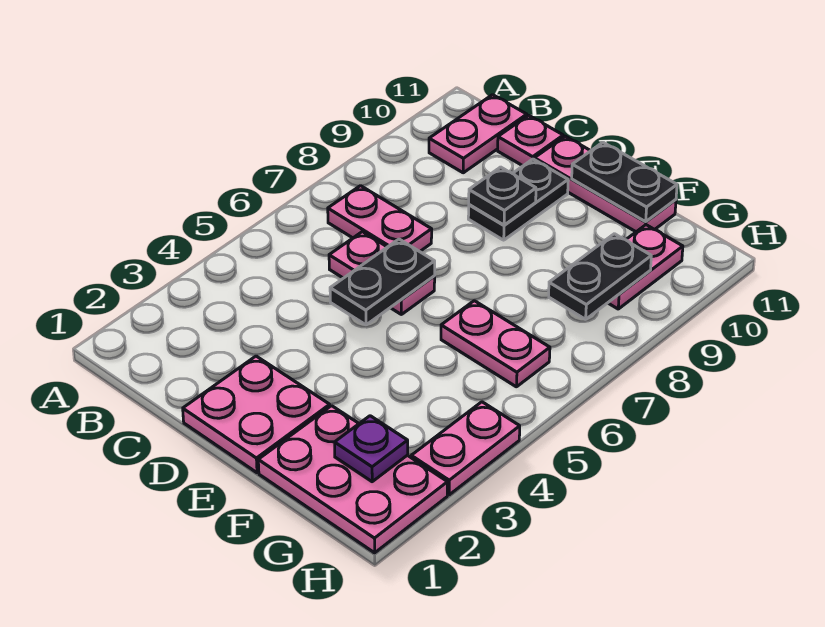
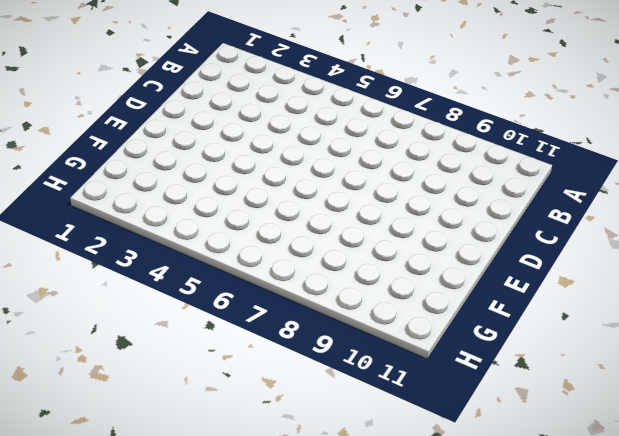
none -> pink 1x2 plate [328,186,432,252]
none -> pink 1x2 plate [429,95,527,173]
none -> pink 1x2 plate [329,232,435,314]

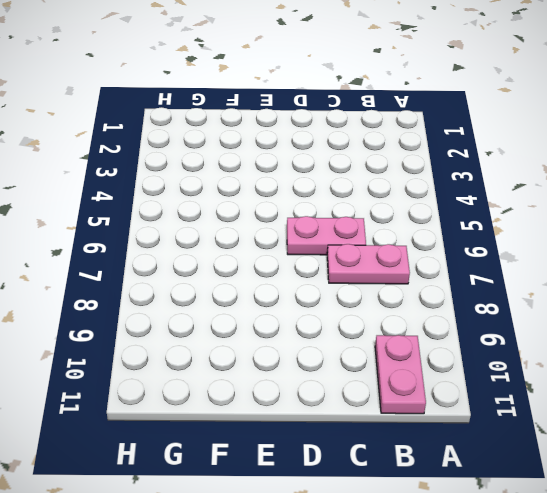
none -> pink 1x1 plate [498,115,563,166]
none -> pink 2x2 plate [183,356,330,473]
none -> black 1x2 plate [468,159,568,240]

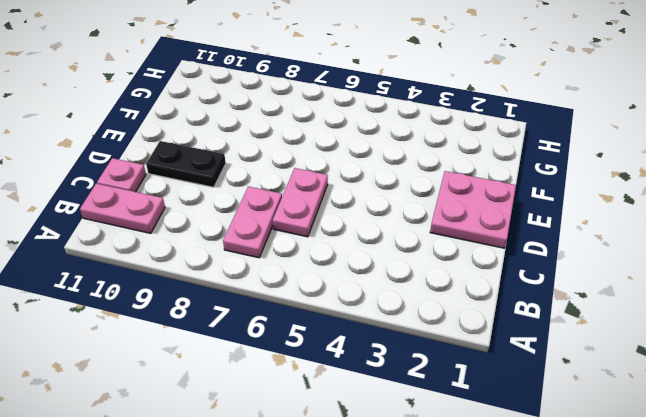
none -> pink 1x3 plate [534,136,676,232]
none -> pink 2x3 plate [258,406,448,553]
none -> pink 1x2 plate [441,301,550,387]

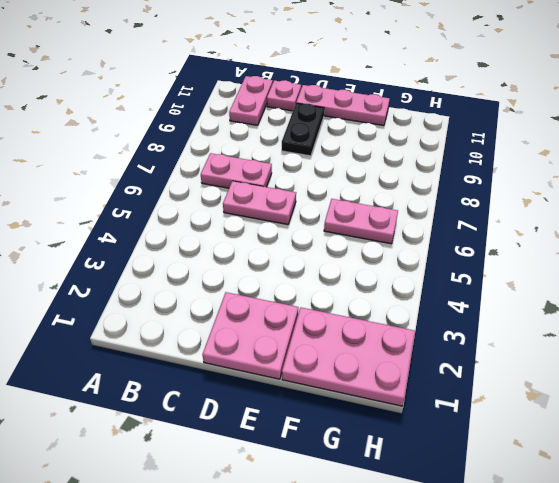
none -> pink 1x2 plate [608,225,683,309]
none -> pink 1x2 plate [411,402,520,495]
none -> black 1x2 plate [330,239,435,325]

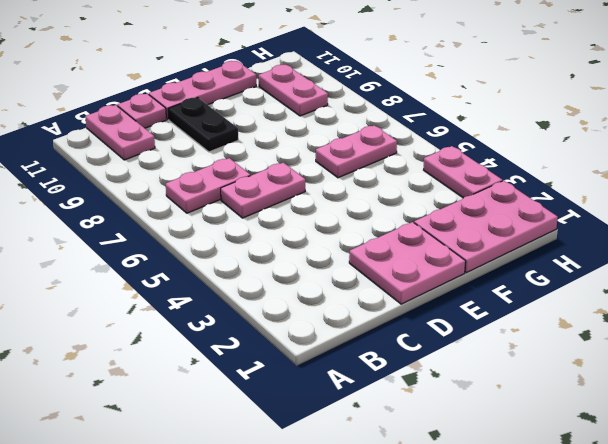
none -> black 1x2 plate [330,239,435,325]
none -> black 1x1 plate [469,167,536,225]
none -> black 1x2 plate [572,142,677,222]

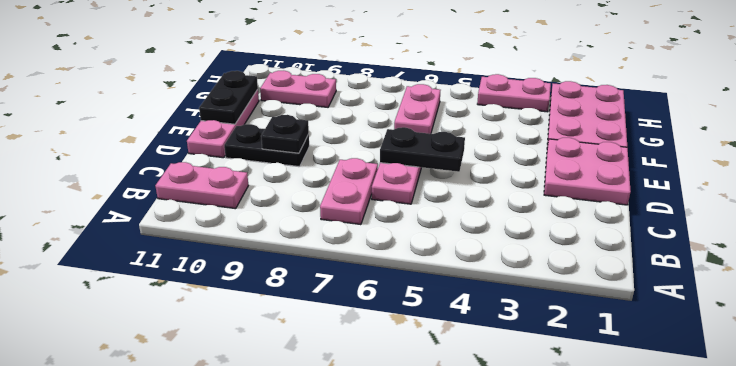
none -> pink 1x1 plate [498,115,563,166]
none -> purple 1x1 plate [335,416,408,482]
none -> black 1x2 plate [549,234,651,319]

